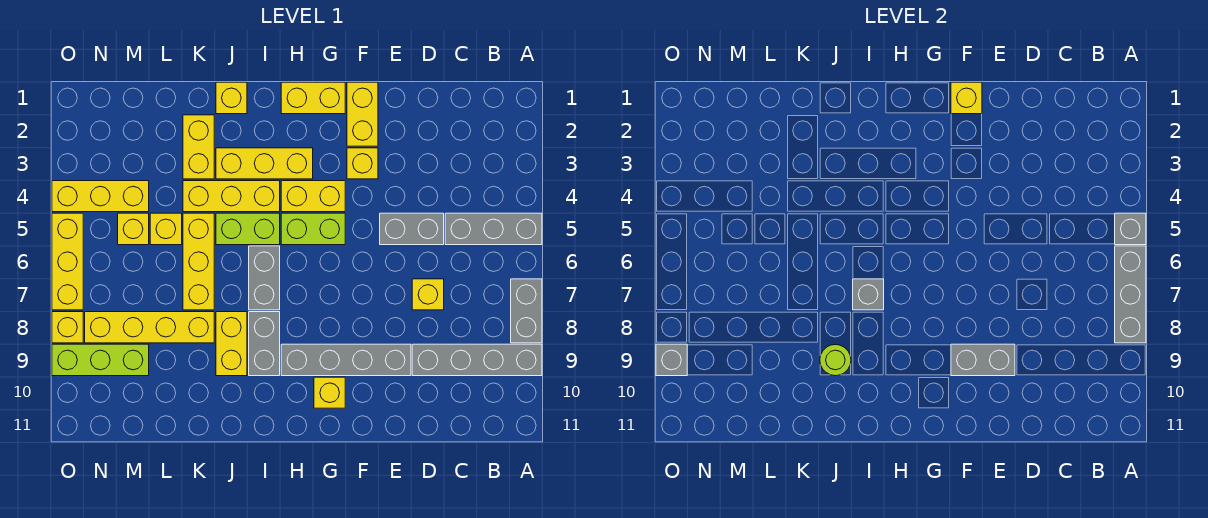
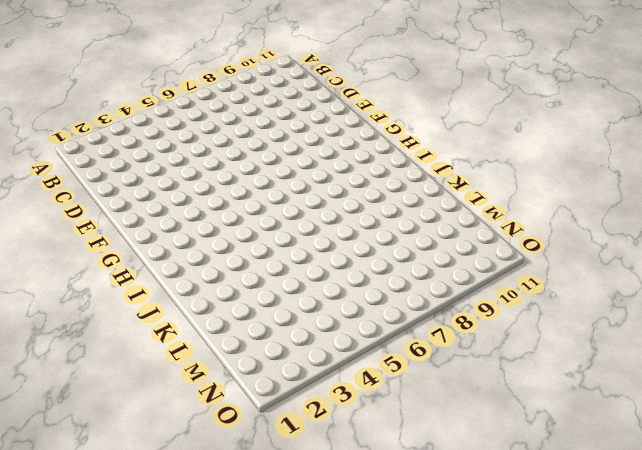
none -> grey 1x3 brick [445,213,542,245]
none -> grey 1x2 brick [511,279,542,343]
none -> grey 1x4 brick [412,344,542,376]
none -> grey 1x2 brick [380,213,444,245]

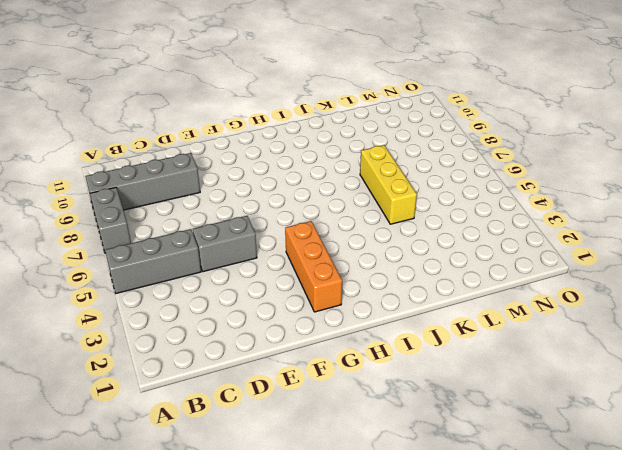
orange 1x3 brick [285,221,342,312] -> yellow 1x2 brick [281,181,345,212]
none -> yellow 1x1 brick [412,279,444,310]
none -> grey 1x4 brick [281,344,411,376]
none -> yellow 1x2 brick [347,82,378,146]
none -> yellow 1x1 brick [347,148,378,179]

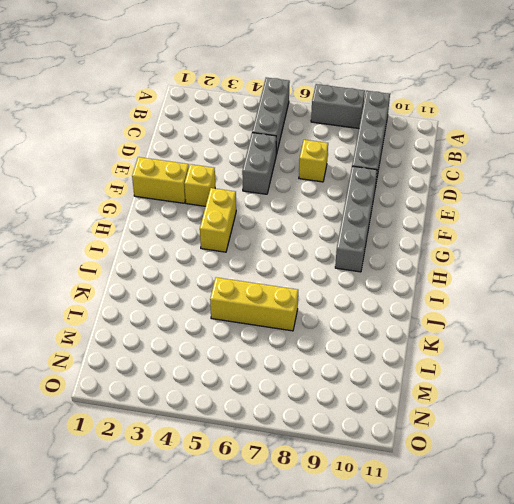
none -> yellow 1x2 brick [281,82,345,114]
none -> lime 1x2 brick [281,213,345,245]
none -> yellow 1x1 brick [314,377,345,408]
none -> yellow 1x3 brick [216,148,313,179]

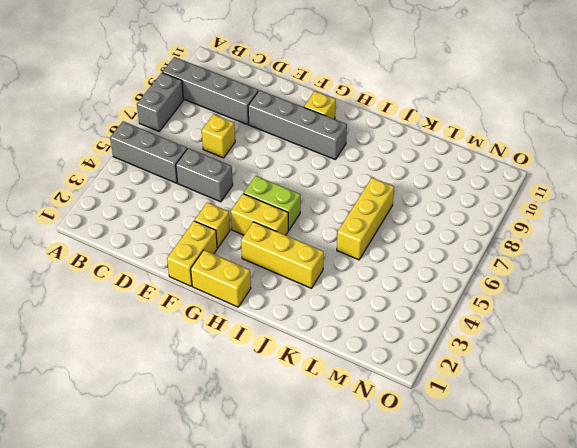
none -> yellow 1x3 brick [183,181,280,212]
none -> lime 1x2 brick [216,213,280,245]
none -> grey 1x2 brick [249,246,280,310]
none -> grey 1x2 brick [249,312,280,376]

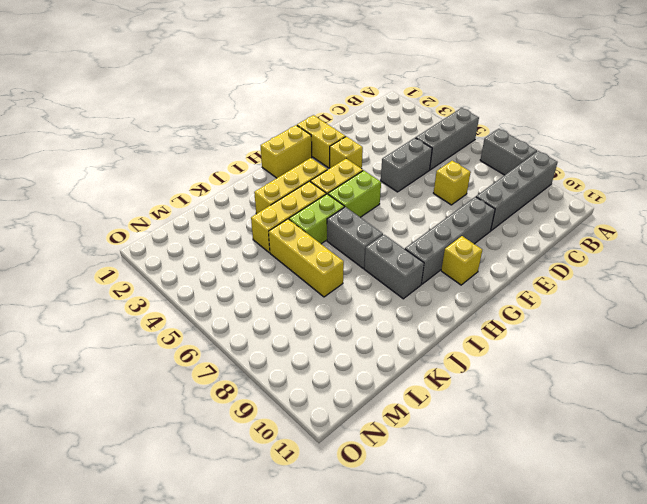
none -> yellow 1x1 brick [216,82,247,114]
none -> yellow 1x2 brick [216,312,247,376]
none -> yellow 1x2 brick [183,115,214,179]
none -> yellow 1x4 brick [85,312,214,343]

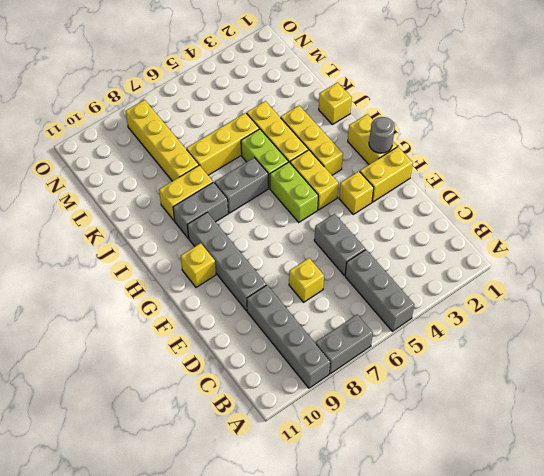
grey 1x1 round brick [369,117,395,153] -> none
none -> yellow 1x2 brick [183,115,214,179]
none -> yellow 1x1 brick [150,213,182,245]
none -> yellow 1x3 brick [52,181,149,212]
none -> yellow 1x1 brick [118,213,149,245]

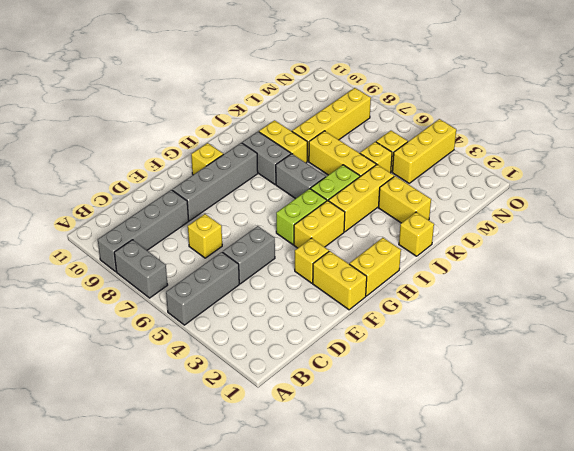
none -> yellow 1x3 brick [216,148,313,179]
none -> lime 1x3 brick [52,344,149,376]
none -> yellow 1x3 brick [52,213,83,310]
none -> yellow 1x1 brick [52,312,83,343]

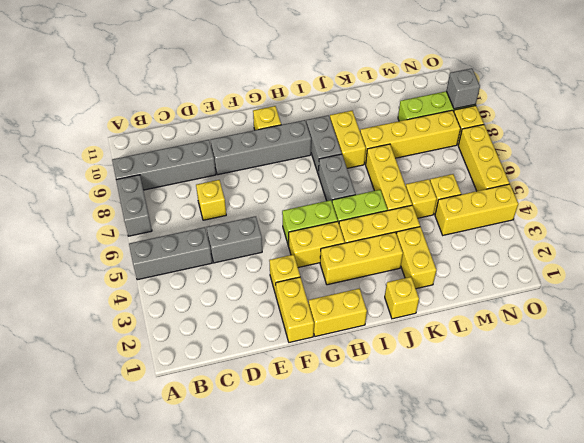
none -> grey 1x1 brick [1115,213,1146,245]
none -> grey 1x3 brick [1115,246,1146,343]
none -> grey 1x2 brick [951,344,1015,376]
none -> yellow 1x1 brick [951,82,982,114]

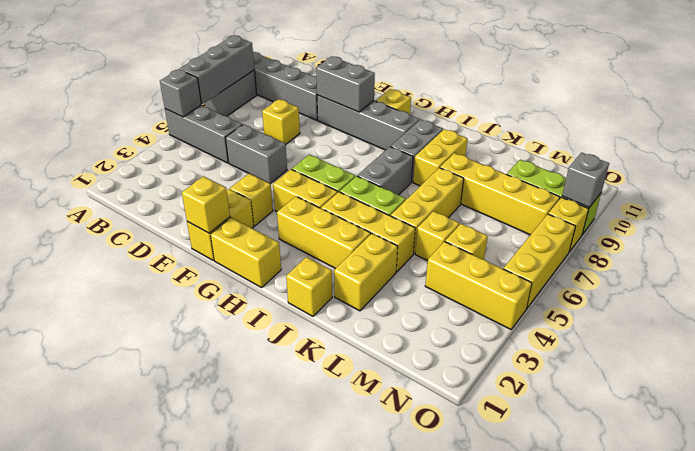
none -> grey 1x1 brick [853,279,884,310]
none -> lime 1x1 round brick [820,345,851,376]

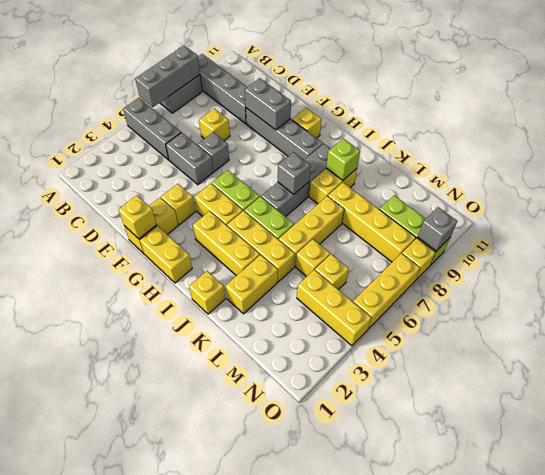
grey 1x1 brick [198,132,229,172] -> grey 1x1 brick moved to [1115,213,1146,245]
lime 1x1 brick [326,139,360,180] -> lime 1x1 round brick [820,345,851,376]

